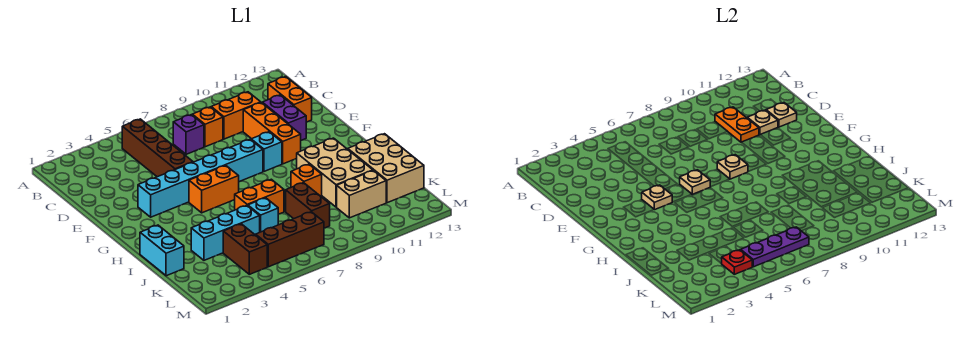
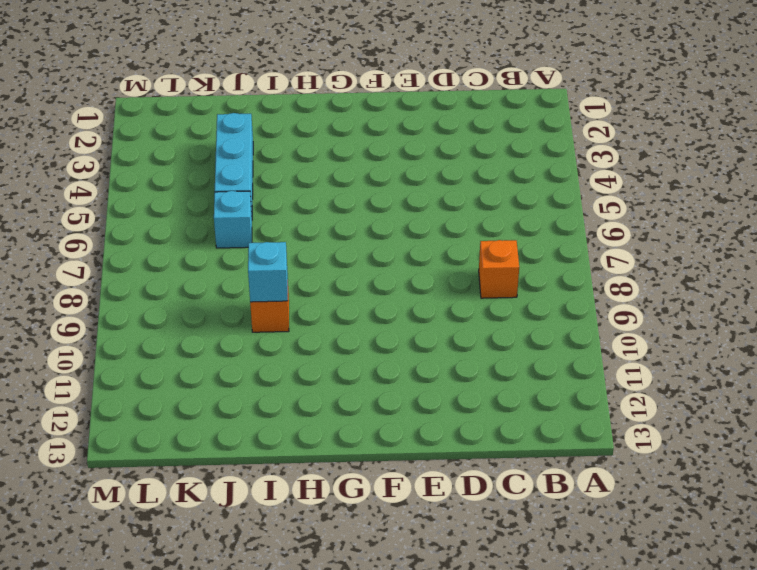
cyan 1x1 brick [248,242,288,302] -> cyan 1x1 brick moved to [251,132,282,171]
none -> brown 1x4 brick [122,119,193,177]
none -> purple 1x1 brick [173,115,204,154]
none -> orange 1x2 brick [211,92,261,139]

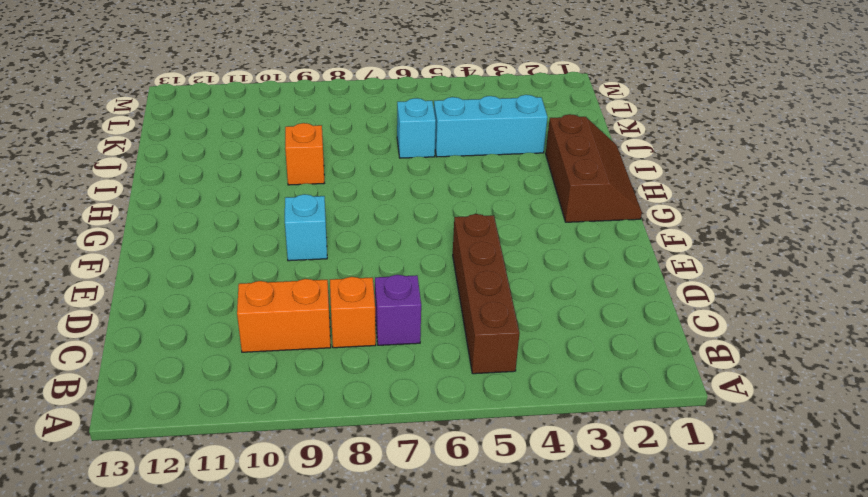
brown 2x3 slope [546,114,642,222] -> cyan 1x2 brick [140,225,184,276]
none -> orange 1x2 brick [268,77,312,122]
none -> orange 1x3 brick [243,103,301,164]
none -> purple 1x2 brick [262,95,306,140]

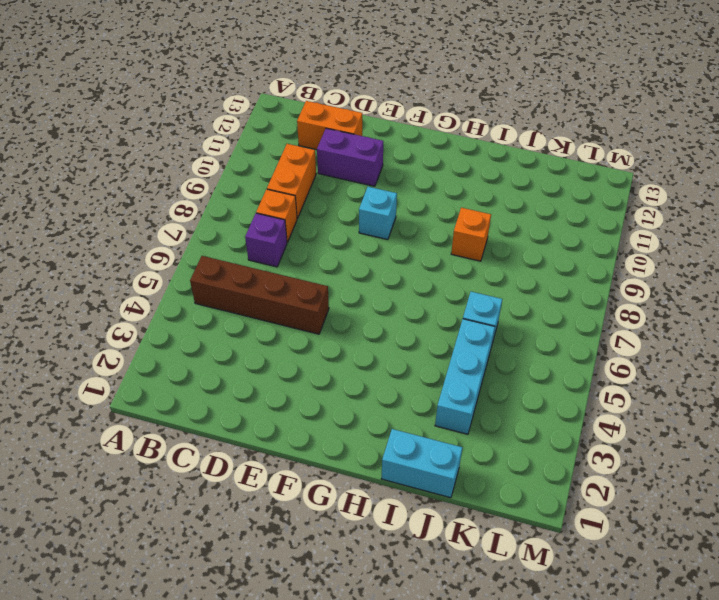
none -> orange 1x3 brick [243,103,301,164]
none -> cyan 1x6 brick [138,139,263,217]
none -> orange 1x2 brick [189,165,239,213]

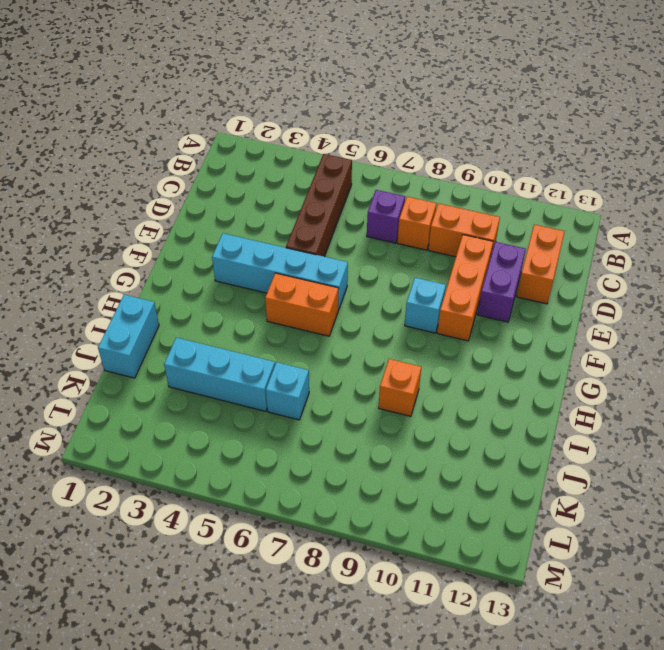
cyan 1x4 brick [212,233,348,310] -> cyan 1x6 brick [138,139,263,217]
none -> tan 2x3 brick [297,138,373,207]
none -> orange 1x2 brick [235,179,284,214]
none -> tan 2x3 brick [348,134,424,203]

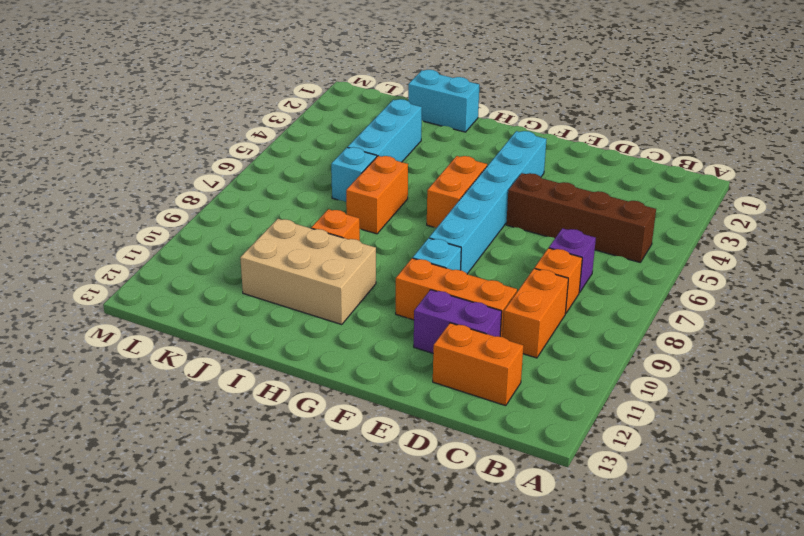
none -> tan 2x3 brick [348,134,424,203]
none -> brown 1x2 brick [286,183,330,228]
none -> brown 1x2 brick [223,224,267,274]

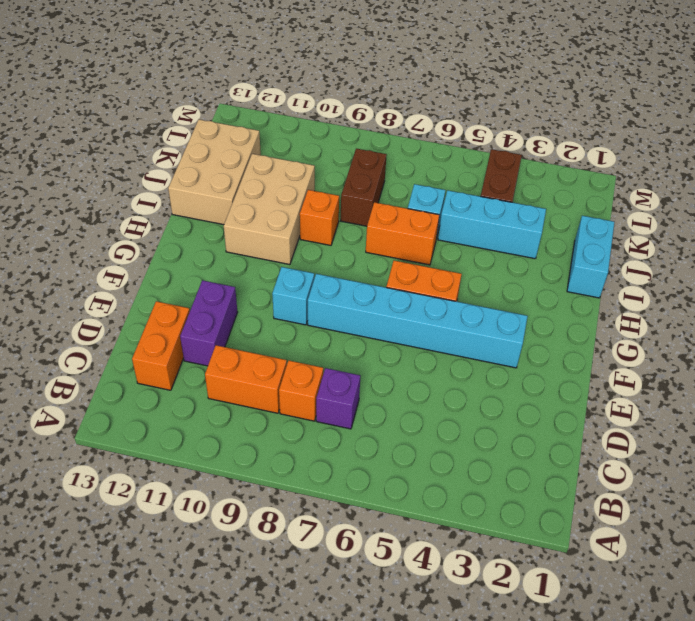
none -> brown 1x4 brick [122,119,193,177]
none -> orange 1x3 brick [243,103,301,164]
none -> tan 1x2 brick [337,171,386,218]

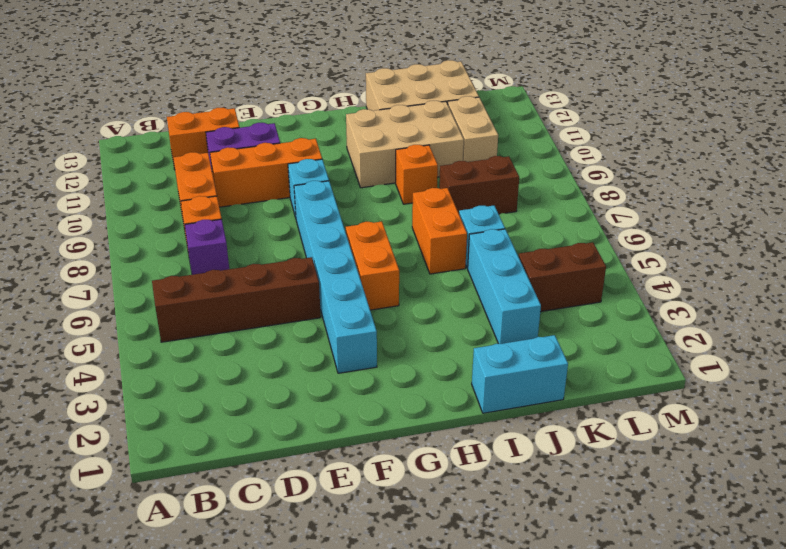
none -> brown 1x3 brick [256,212,324,267]
none -> orange 1x2 plate [715,107,759,142]
none -> tan 1x1 plate [747,110,778,135]

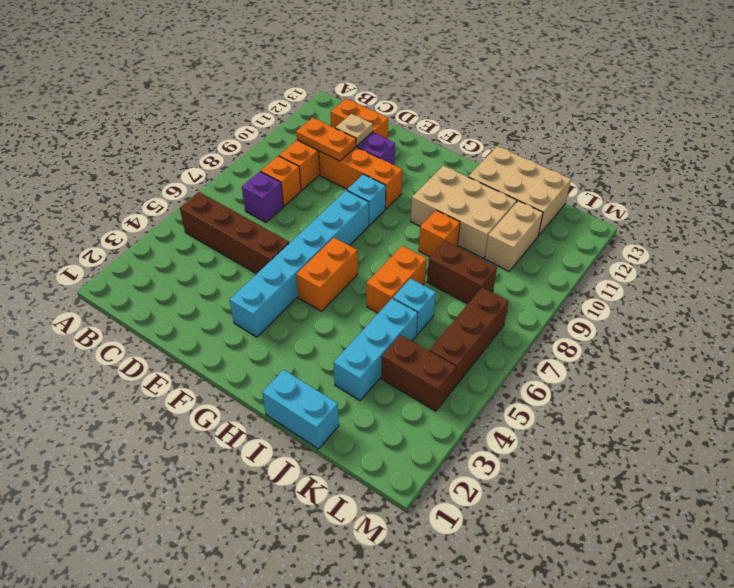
none -> tan 1x1 plate [766,103,797,127]
none -> tan 1x1 plate [642,185,672,210]
none -> tan 1x1 plate [680,170,710,194]

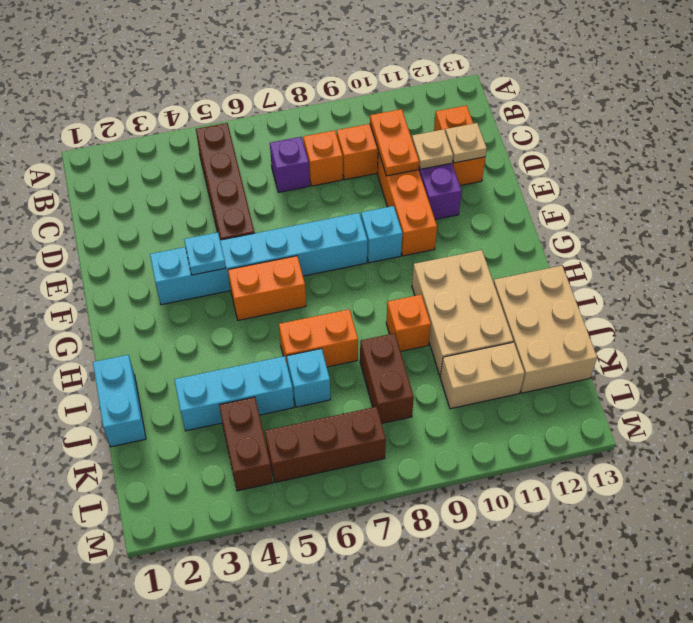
cyan 1x1 plate [184,232,226,275] -> tan 1x1 plate [642,185,672,210]
none -> tan 1x1 plate [680,170,710,194]
none -> tan 1x1 plate [717,155,748,179]
none -> red 1x1 plate [722,250,752,274]

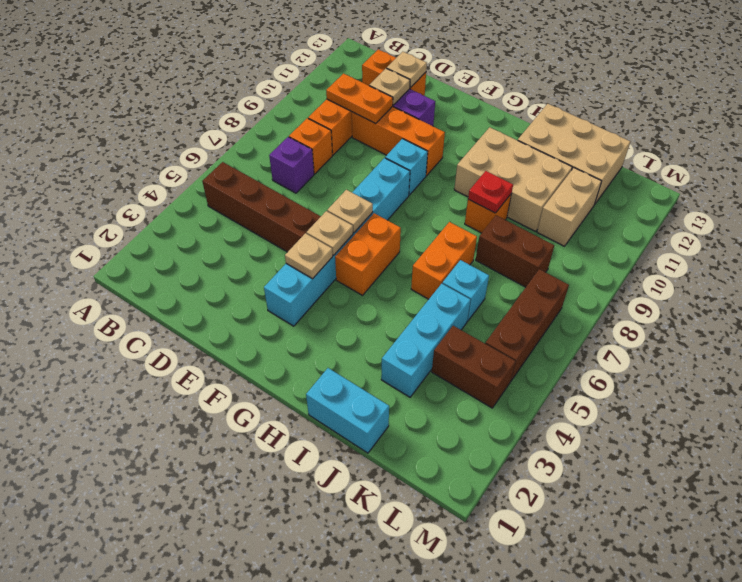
tan 1x1 plate [306,211,353,255] -> tan 1x1 plate moved to [717,155,748,179]
red 1x1 plate [468,171,513,213] -> red 1x1 plate moved to [722,250,752,274]
none -> purple 1x3 plate [741,227,809,267]

